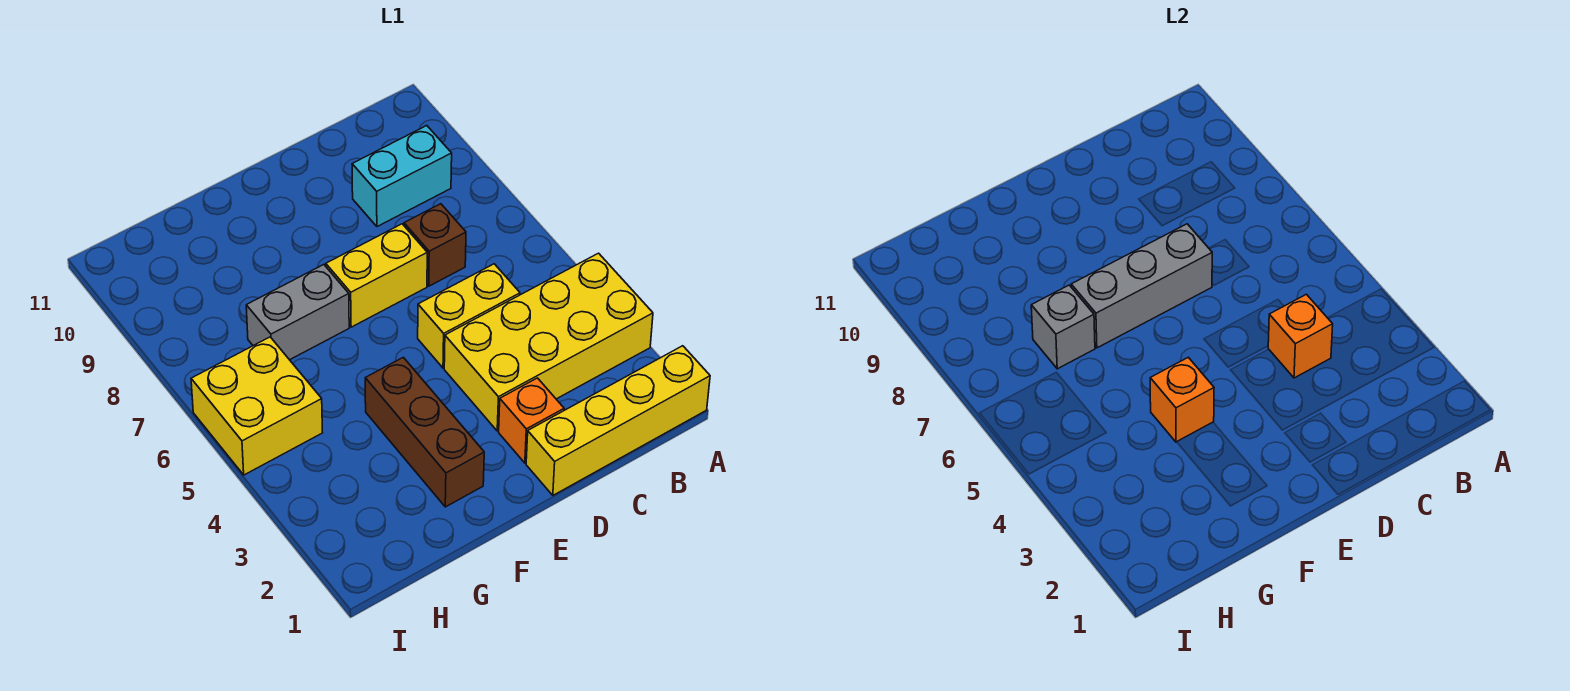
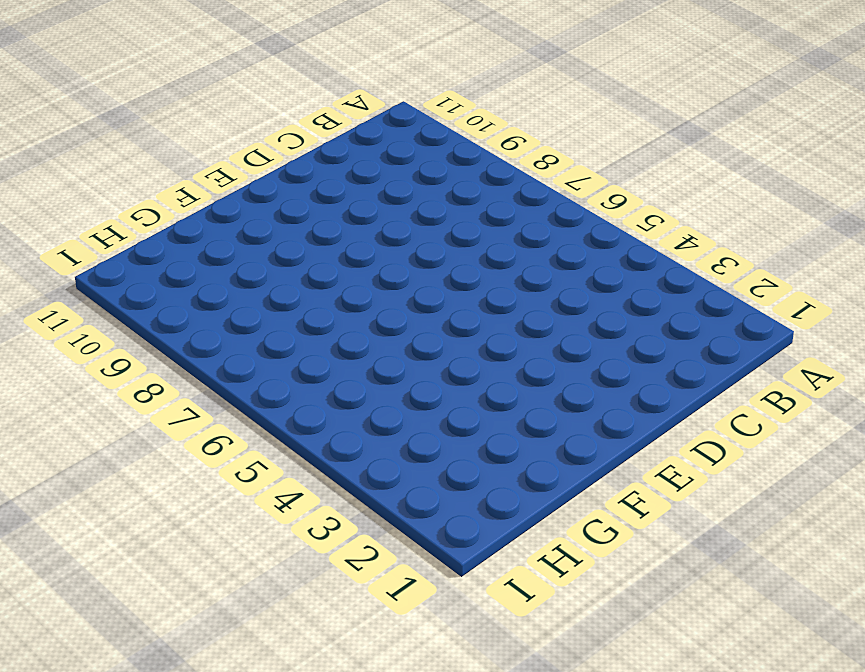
none -> yellow 1x4 brick [526,346,710,495]
none -> yellow 2x4 brick [444,253,653,431]
none -> cyan 1x2 brick [352,126,452,227]

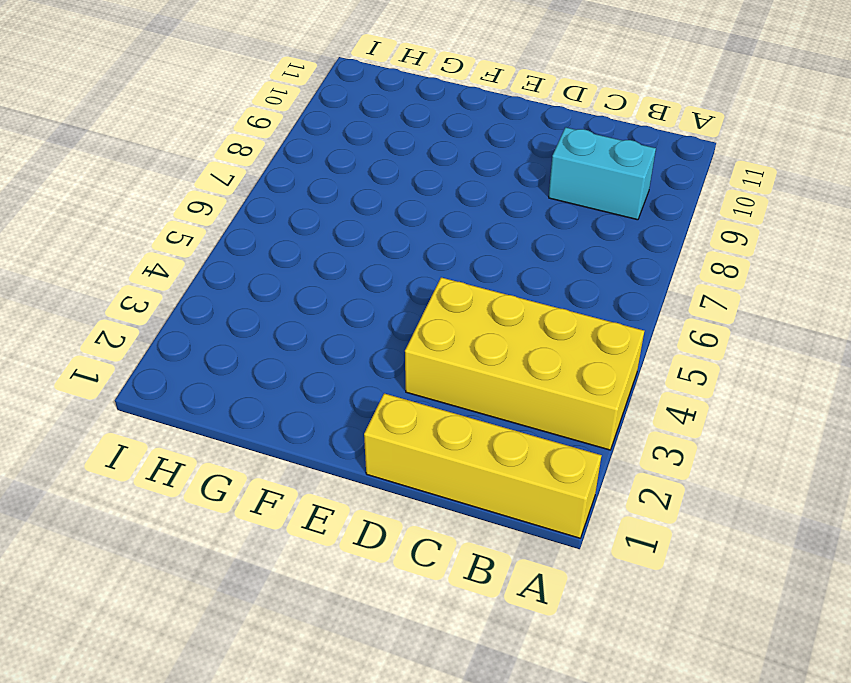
none -> yellow 1x2 brick [418,264,520,368]
none -> brown 1x1 brick [404,204,466,286]
none -> orange 1x1 brick [499,378,564,463]

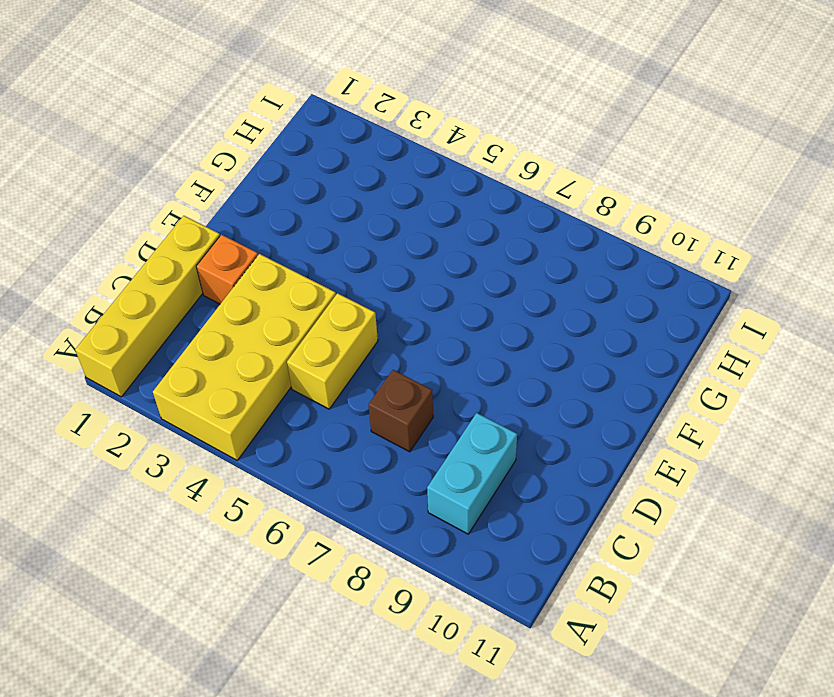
none -> yellow 1x2 brick [326,224,427,327]
none -> brown 1x3 brick [365,357,484,507]
none -> grey 1x2 brick [246,265,349,360]

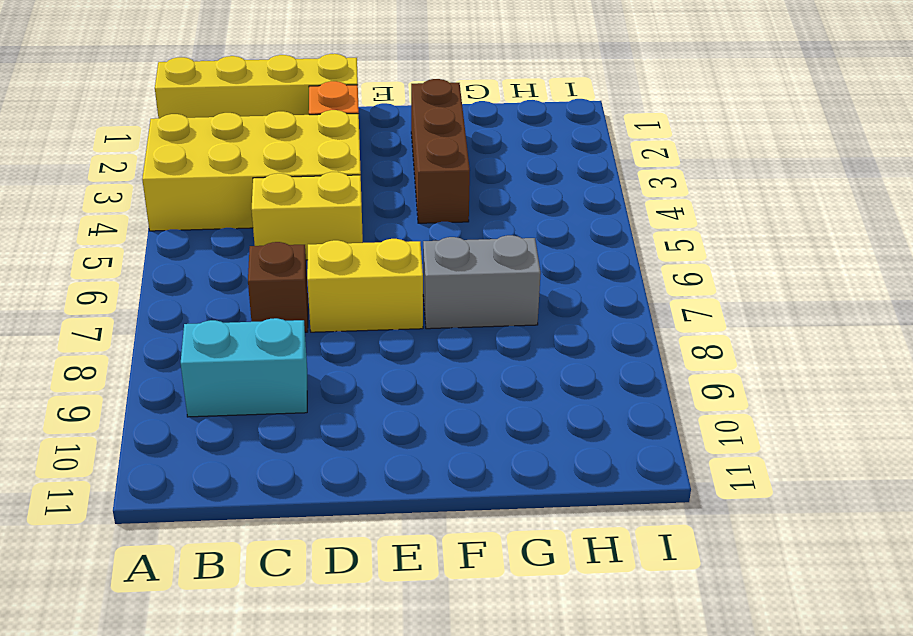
none -> yellow 2x2 brick [191,337,323,475]
none -> orange 1x1 brick [1268,294,1333,378]
none -> grey 1x3 brick [1071,224,1212,348]

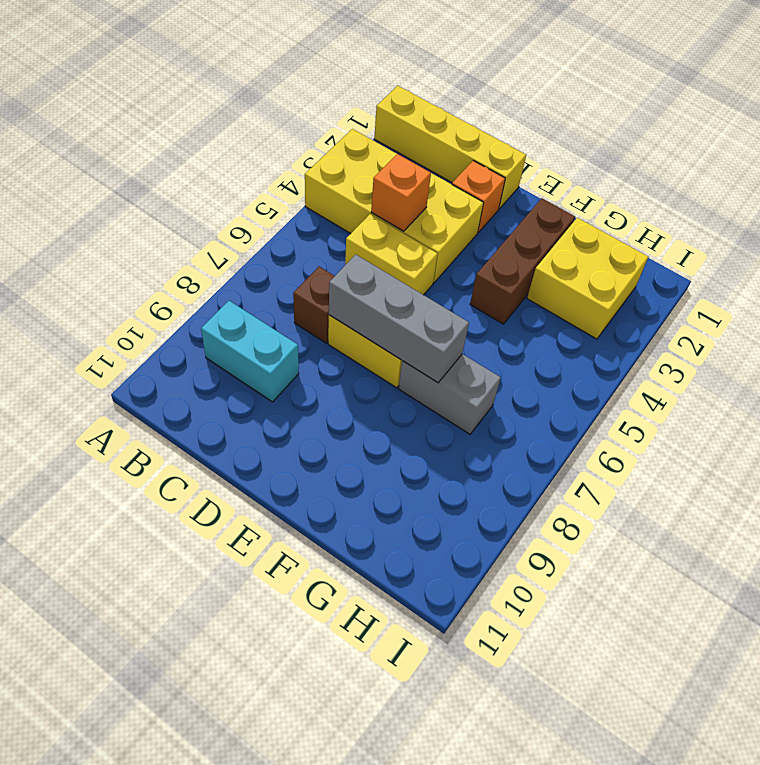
yellow 2x2 brick [527,218,648,339] -> yellow 2x2 brick moved to [191,337,323,475]
none -> orange 1x1 brick [1150,357,1214,442]
none -> grey 1x1 brick [1031,285,1095,369]

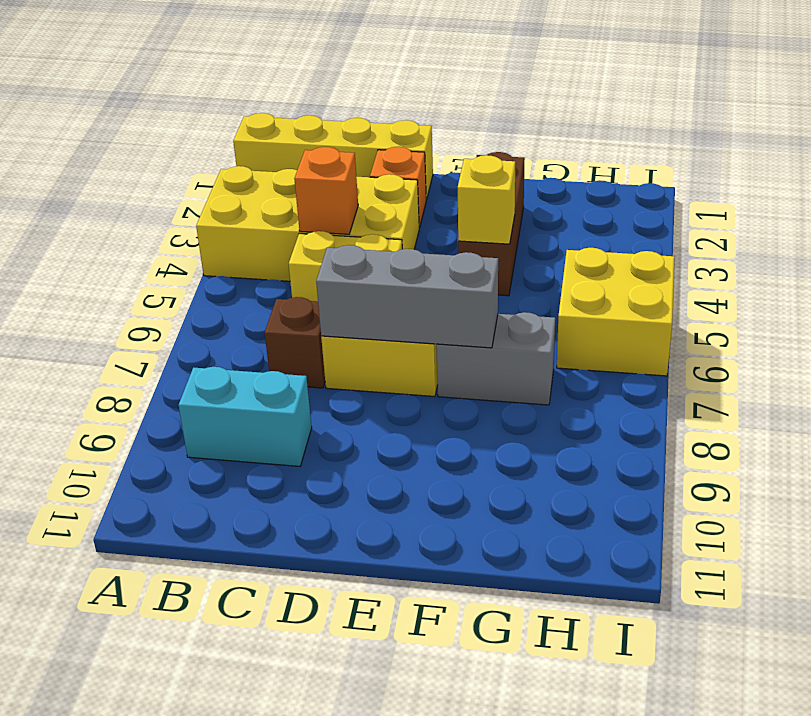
yellow 1x1 brick [458,155,515,244] -> orange 1x1 brick [1150,357,1214,442]
none -> grey 1x1 brick [1031,285,1095,369]

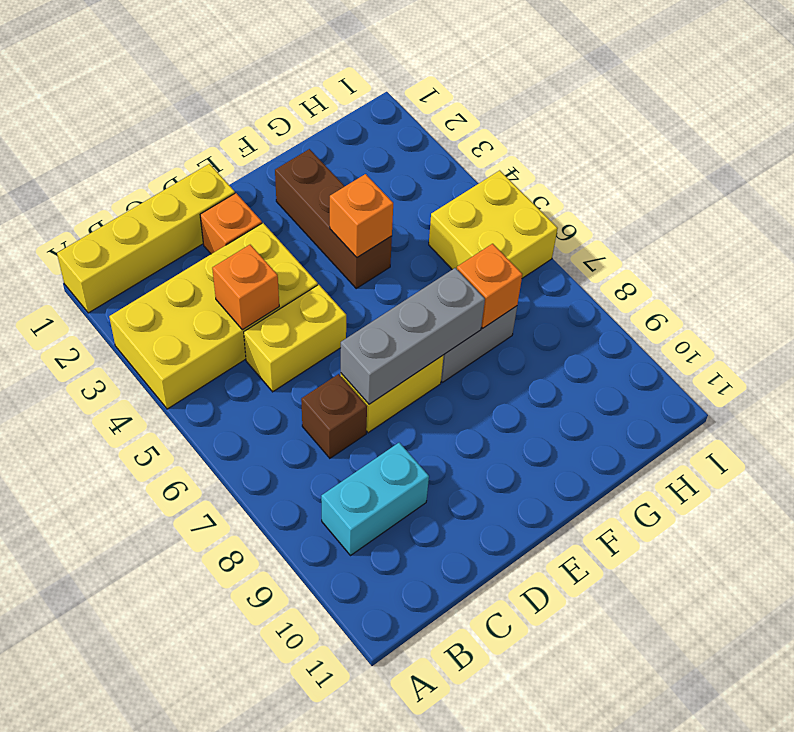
orange 1x1 brick [457,244,522,328] -> grey 1x1 brick [1031,285,1095,369]

